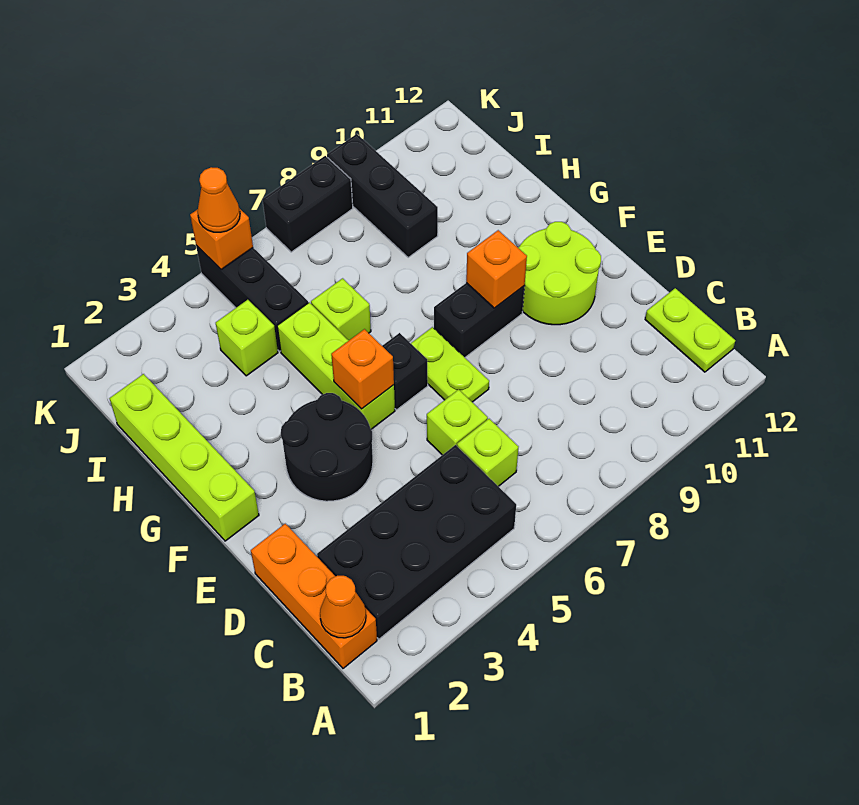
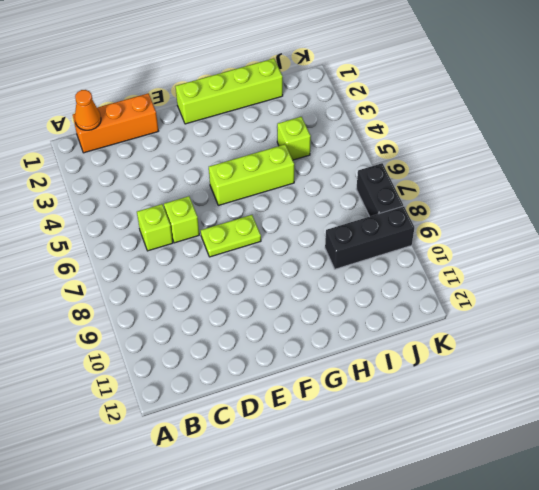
none -> black 2x4 brick [317,445,516,639]
none -> lime 1x2 plate [645,288,735,372]
none -> black 2x2 round brick [281,393,373,501]

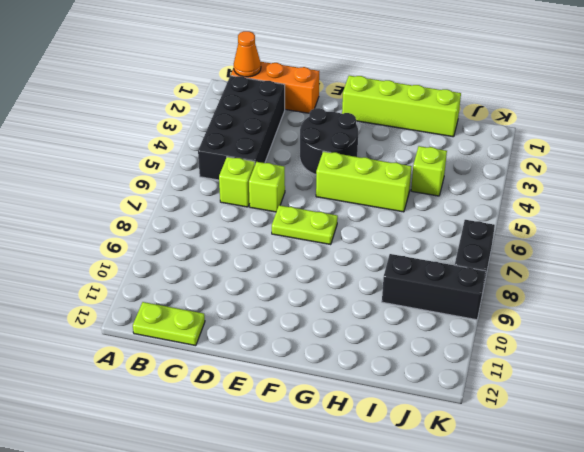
none -> lime 2x2 round brick [518,222,601,325]
none -> black 1x1 brick [382,333,428,410]
none -> black 1x2 brick [434,283,524,357]

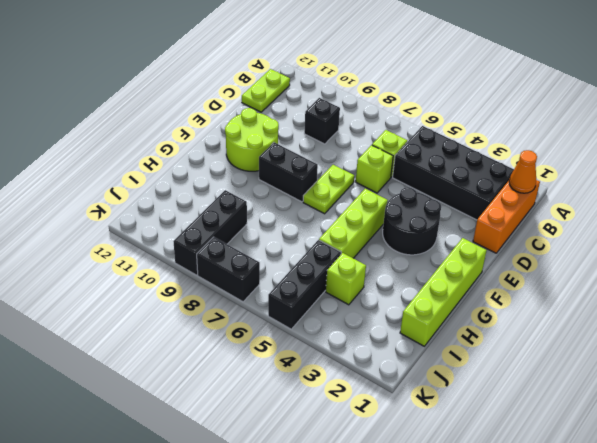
black 1x1 brick [304,98,340,144] -> black 1x1 brick moved to [382,333,428,410]
none -> lime 1x1 brick [311,278,371,340]
none -> orange 1x1 brick [331,329,394,409]
none -> orange 1x1 brick [466,230,527,308]

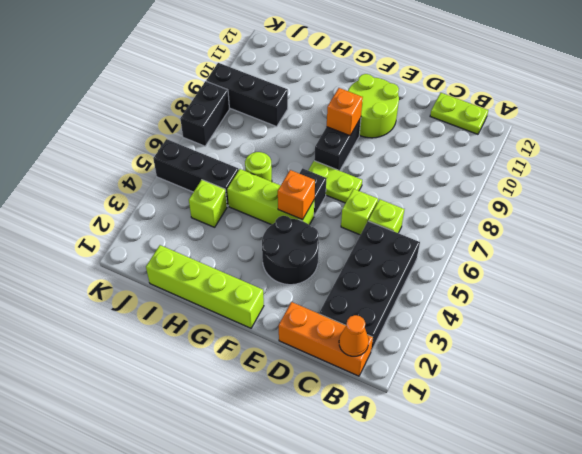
lime 1x1 round brick [245,152,272,182] -> lime 1x1 brick [311,278,371,340]
none -> orange 1x1 brick [190,208,253,270]
none -> orange 1x1 cone [197,167,240,232]

